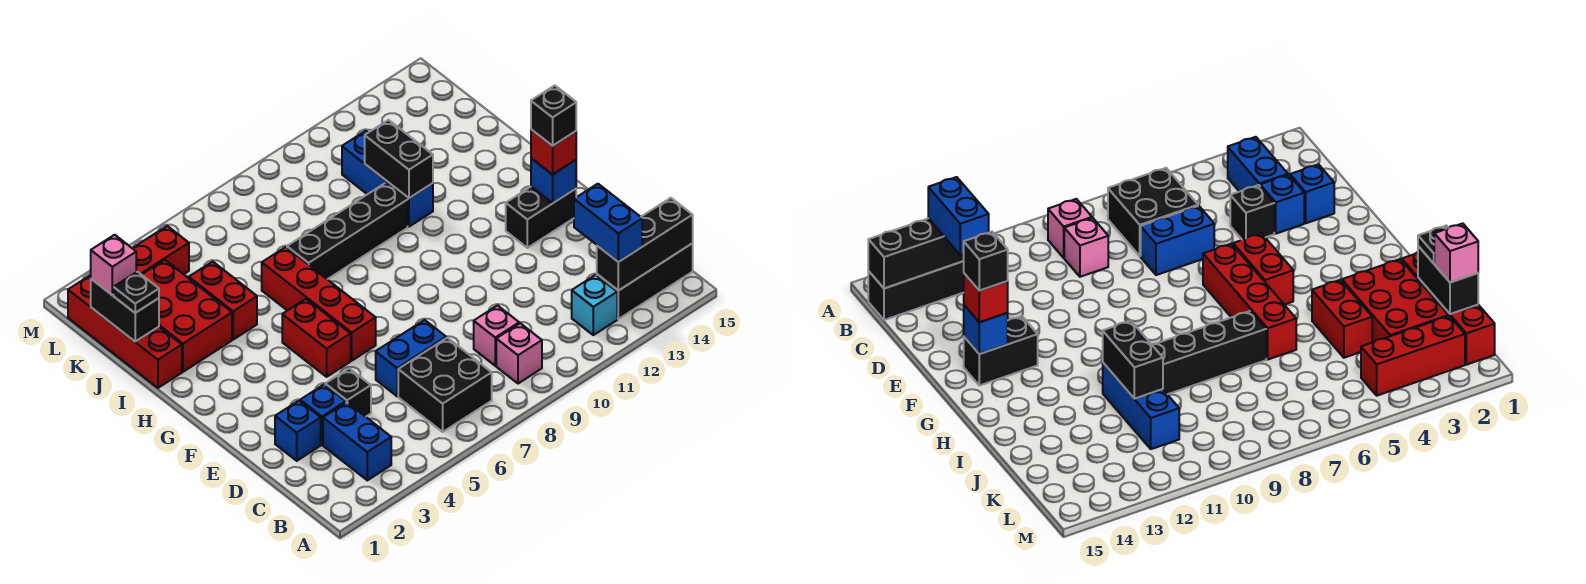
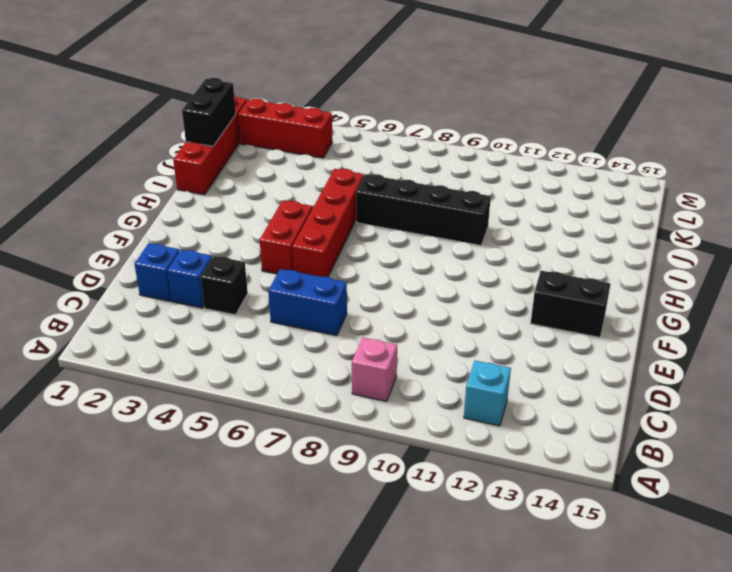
none -> blue 1x2 brick [323,402,391,480]
none -> black 2x2 brick [398,338,492,432]
none -> black 1x3 brick [597,244,693,319]

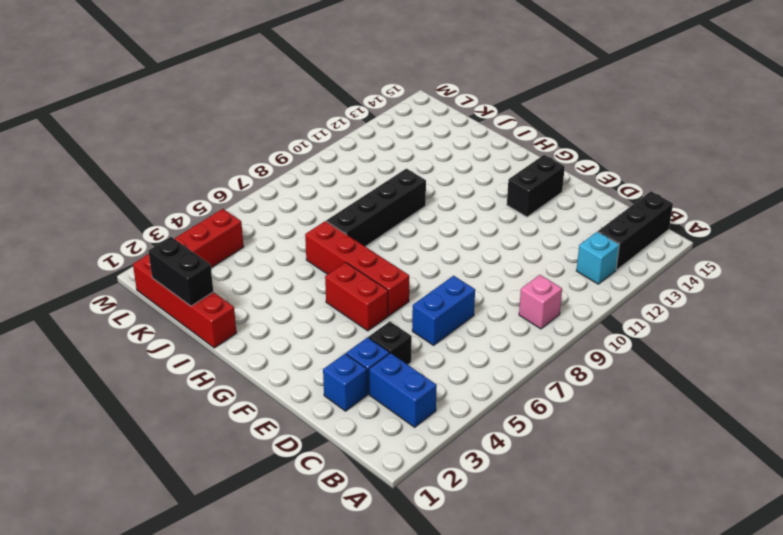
none -> black 2x2 brick [398,338,492,432]
none -> pink 1x1 brick [474,306,519,366]
none -> red 2x3 brick [142,260,232,372]

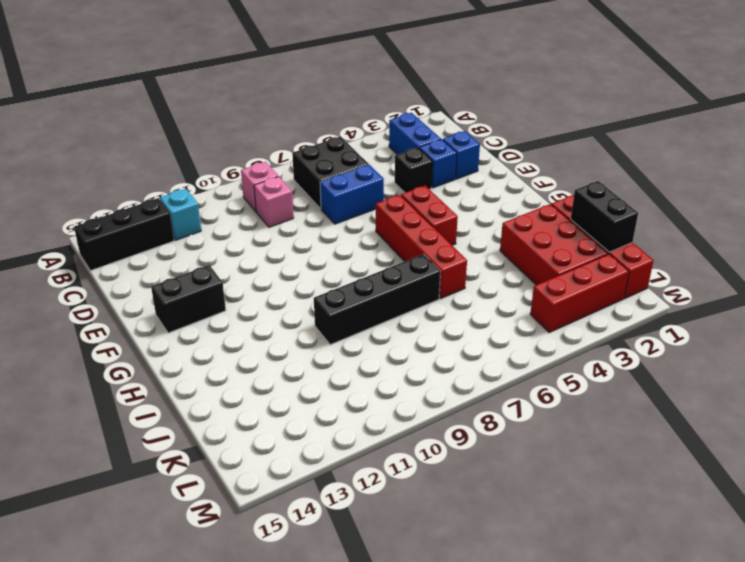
none -> red 1x2 brick [189,262,257,339]
none -> blue 1x3 brick [342,131,433,227]
none -> black 1x3 brick [597,198,693,291]

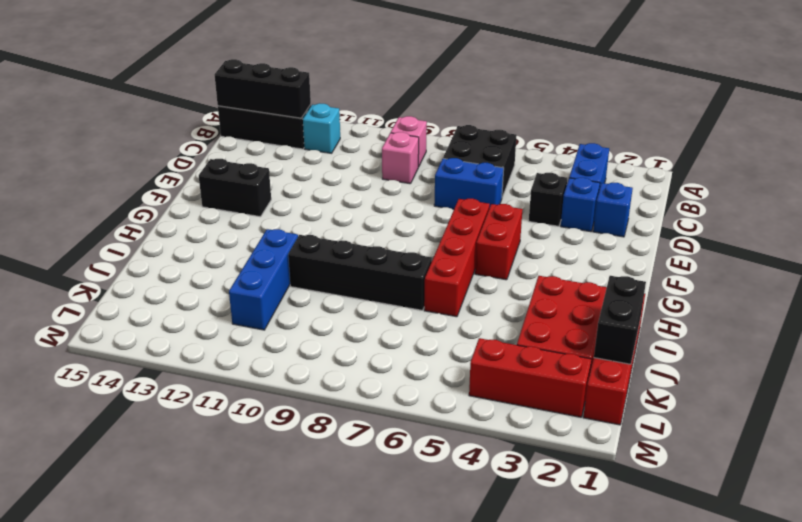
none -> red 1x2 brick [189,262,257,339]
none -> blue 1x1 brick [531,158,576,203]
none -> black 1x2 brick [365,120,433,198]

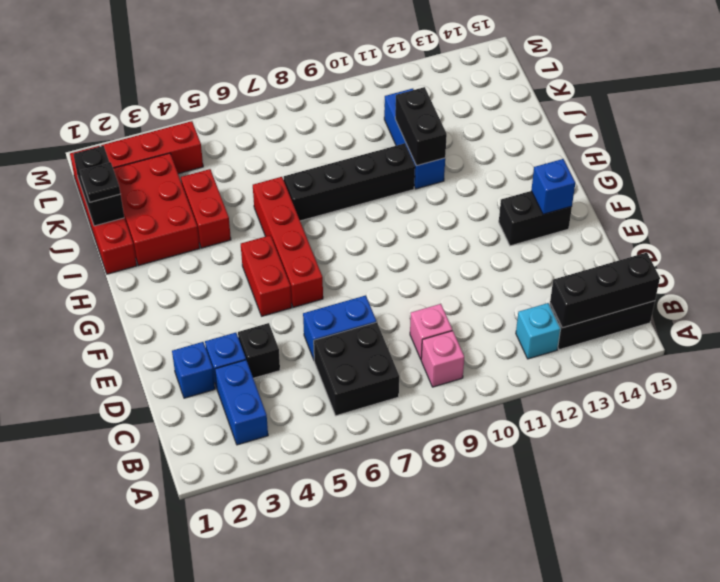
none -> blue 1x2 brick [574,184,642,262]
none -> red 1x1 brick [531,130,576,175]
none -> pink 1x1 brick [91,235,136,295]

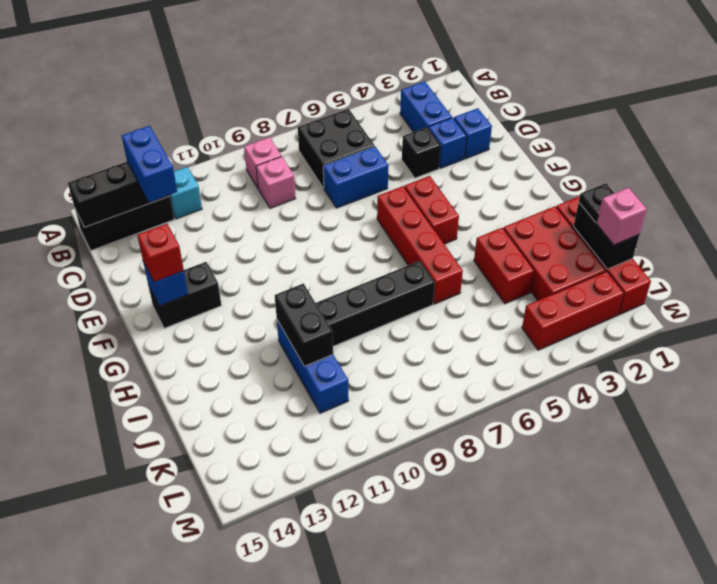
none -> black 1x1 brick [531,85,576,146]

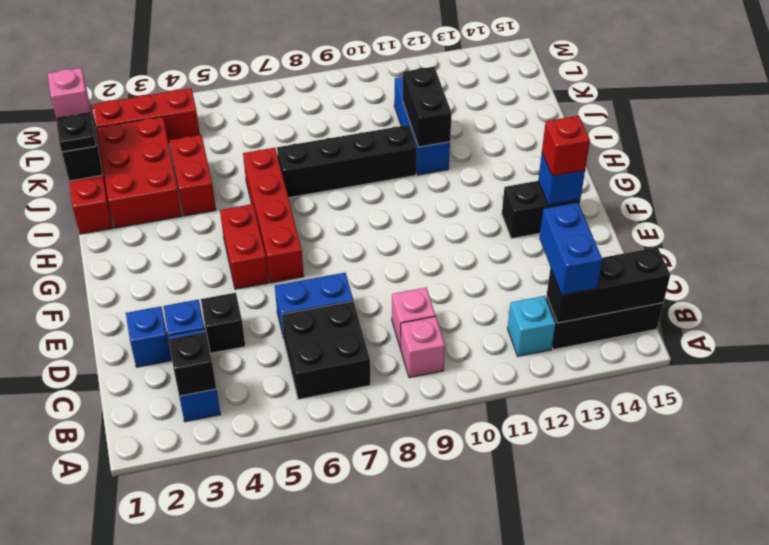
black 1x1 brick [169,332,216,396] -> black 1x1 brick moved to [531,85,576,146]

